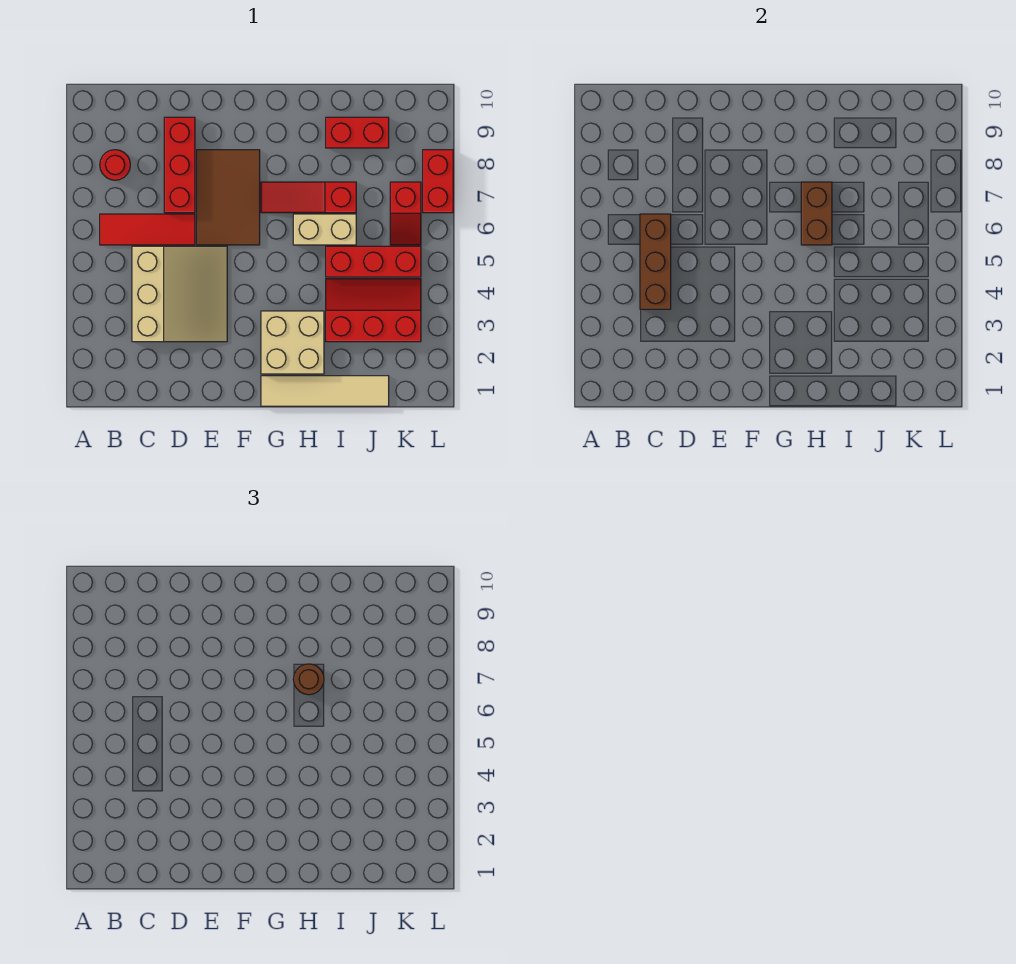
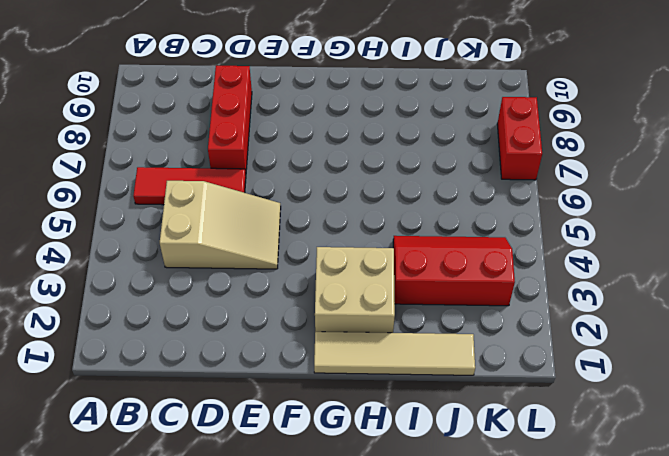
tan 2x3 slope [160,181,281,269] -> tan 3x3 slope [132,246,227,342]
none -> red 1x1 round brick [100,150,130,180]
none -> brown 2x3 tile [197,150,260,245]
none -> red 1x3 slope [261,182,356,213]

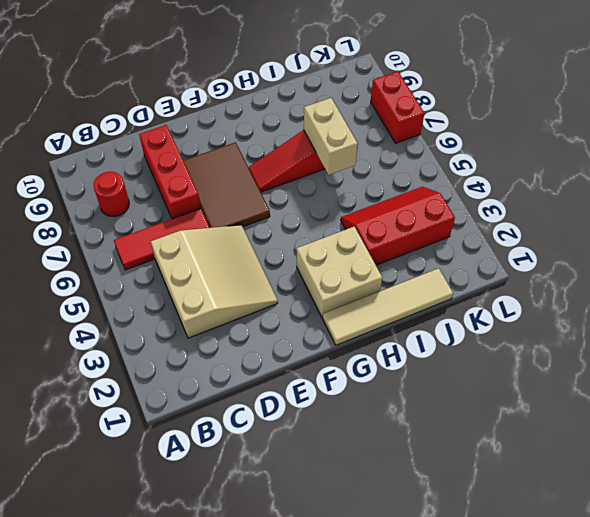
tan 1x2 brick [304,98,358,175] -> tan 1x2 brick turned to [293,214,356,245]
none -> red 1x3 brick [326,246,421,277]
none -> red 1x2 brick [326,117,389,148]
none -> red 1x2 slope [390,182,421,245]

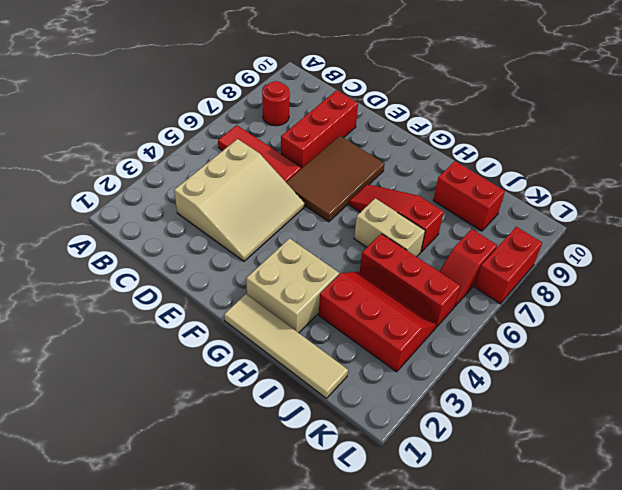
none -> brown 1x3 brick [640,214,671,309]
none -> brown 1x2 brick [801,182,832,245]
none -> brown 1x1 round brick [293,664,324,695]

